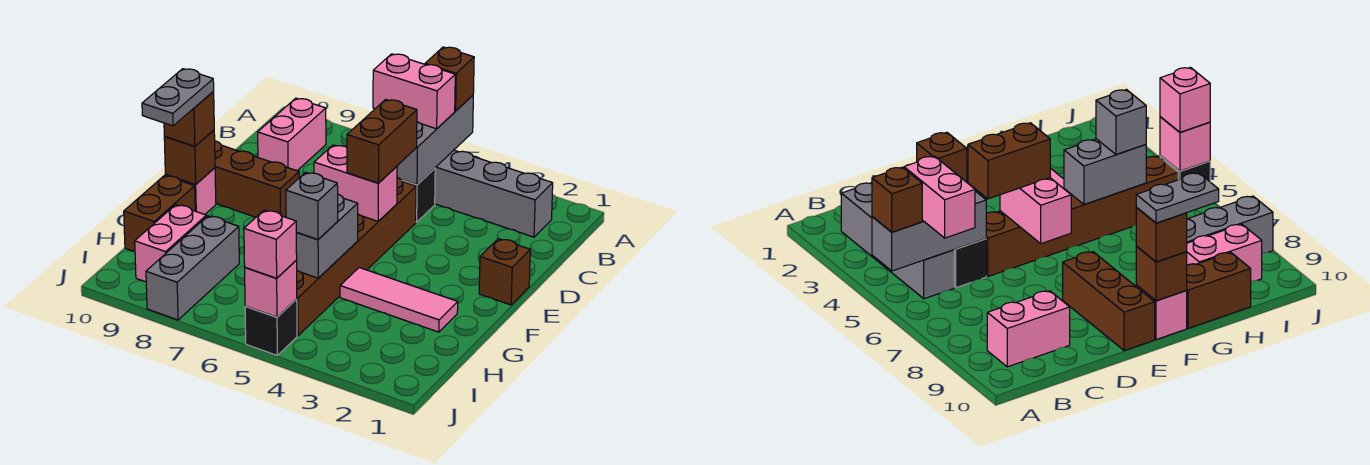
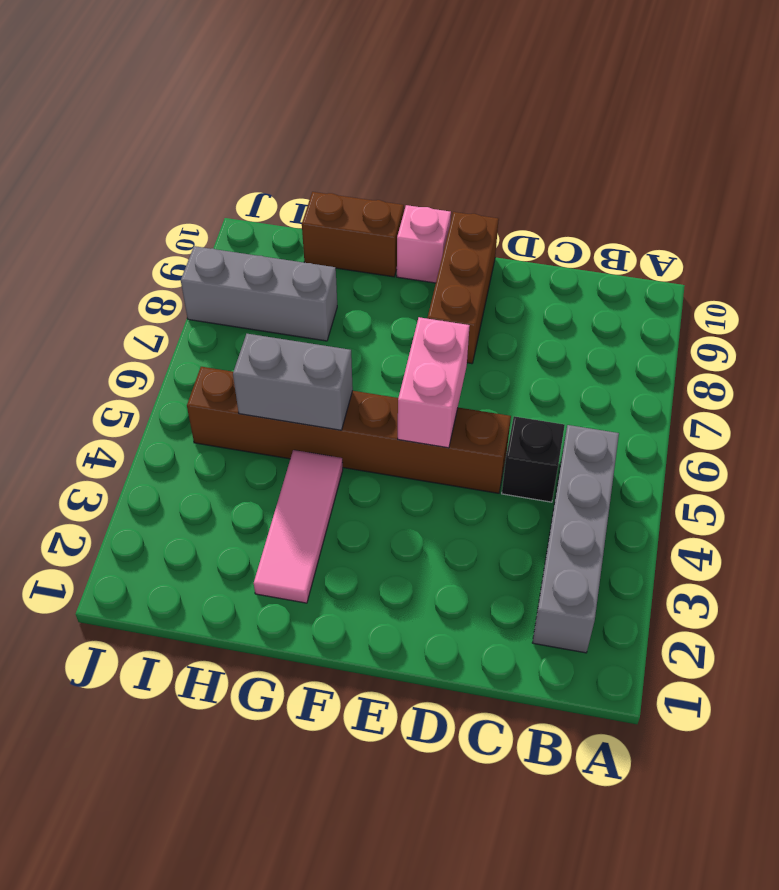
none -> pink 1x2 brick [258,98,326,171]
none -> brown 1x1 brick [479,239,530,305]
none -> pink 1x2 brick [135,205,206,282]

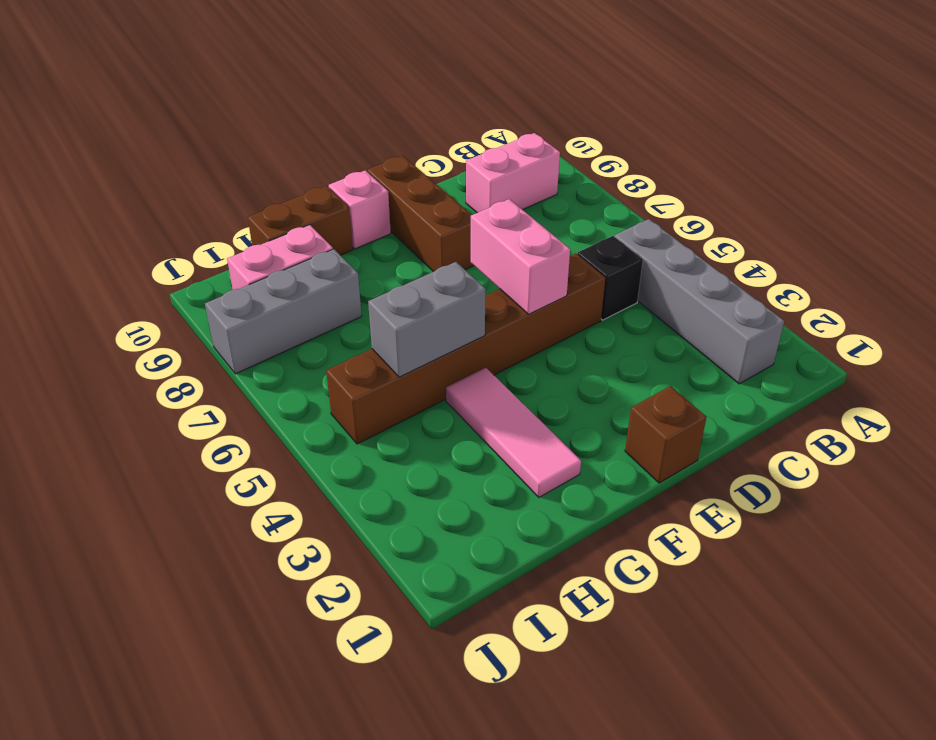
none -> black 1x1 brick [245,299,297,355]
none -> grey 1x3 brick [397,95,473,185]
none -> brown 1x1 brick [164,130,215,184]

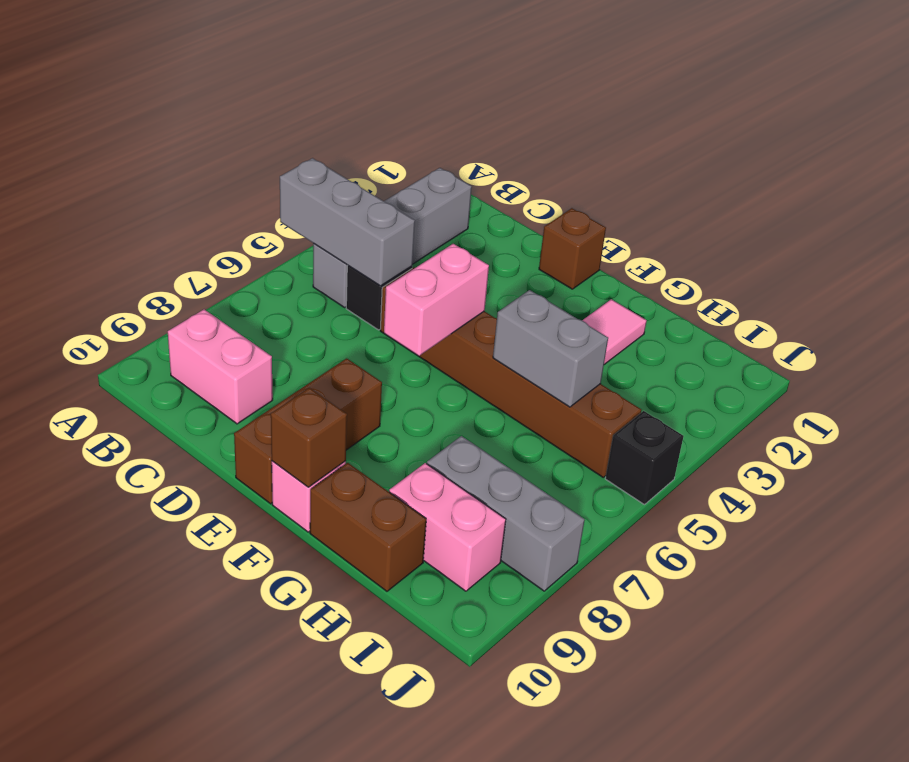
none -> pink 1x1 brick [245,261,297,317]
none -> brown 1x1 brick [425,47,474,111]
none -> pink 1x2 brick [373,54,455,129]

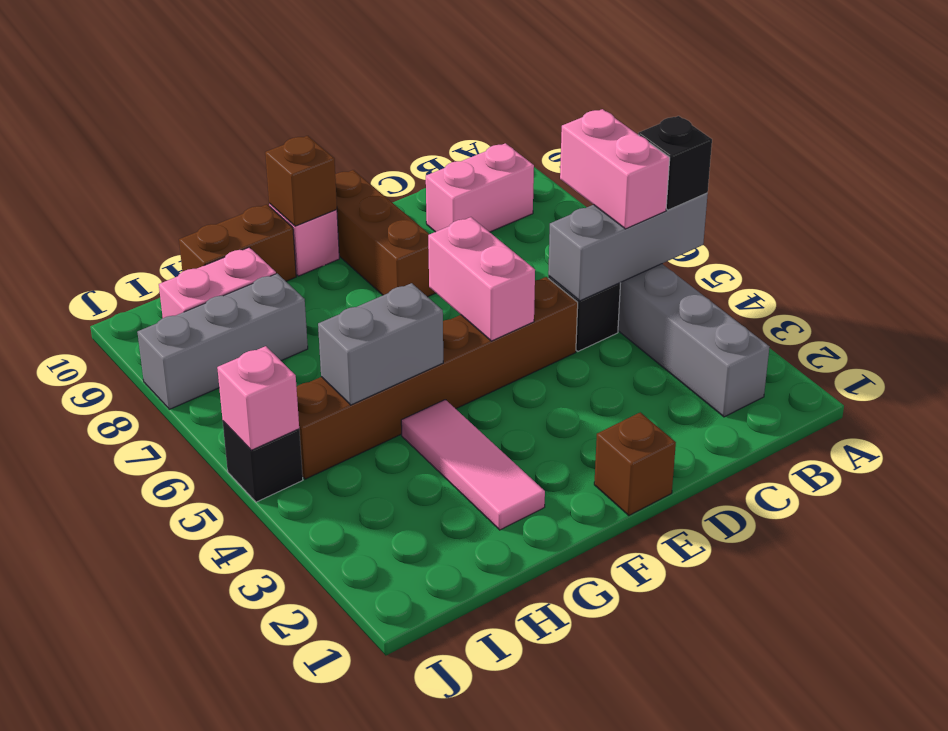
black 1x1 brick [638,116,712,210] -> brown 1x1 brick [425,47,474,111]
none -> brown 1x2 brick [347,99,417,183]
none -> brown 1x1 brick [164,92,214,146]
none -> grey 1x1 brick [286,172,338,240]

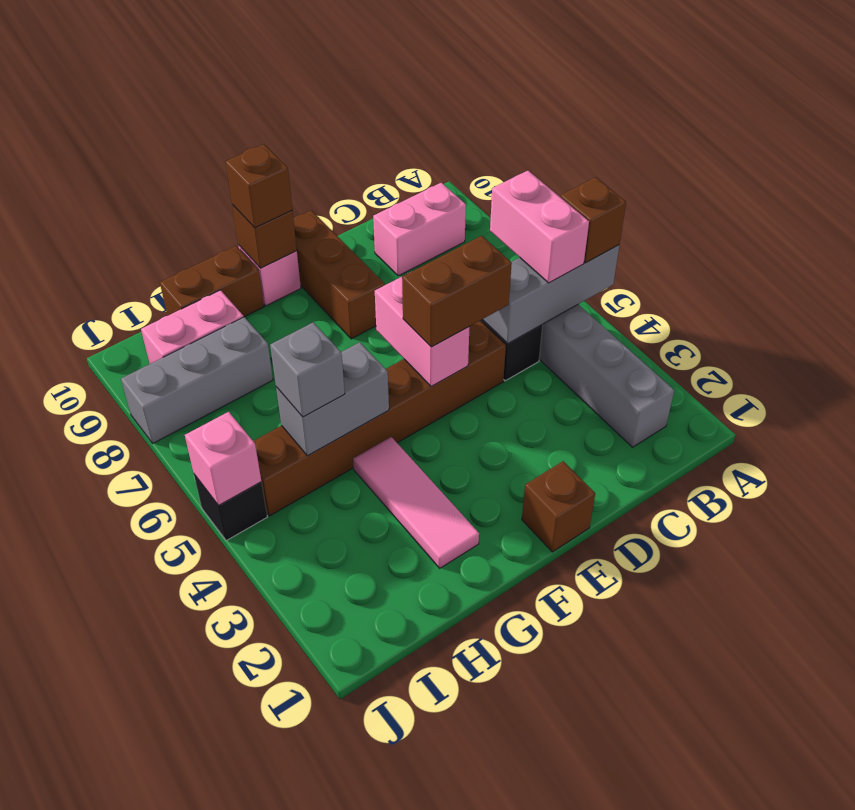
none -> pink 1x1 brick [244,210,297,278]
none -> grey 1x2 plate [142,69,214,126]

